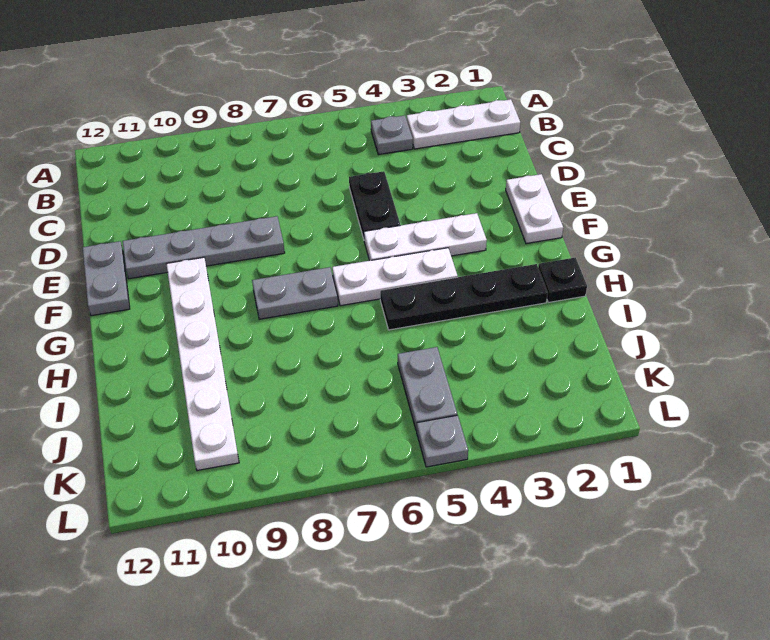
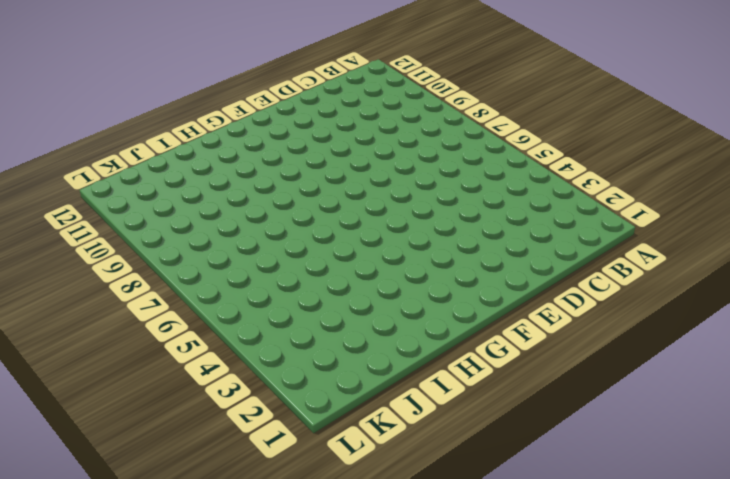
none -> white 1x3 plate [407,99,520,149]
none -> grey 1x1 plate [371,115,413,155]
none -> black 1x2 plate [349,171,400,239]

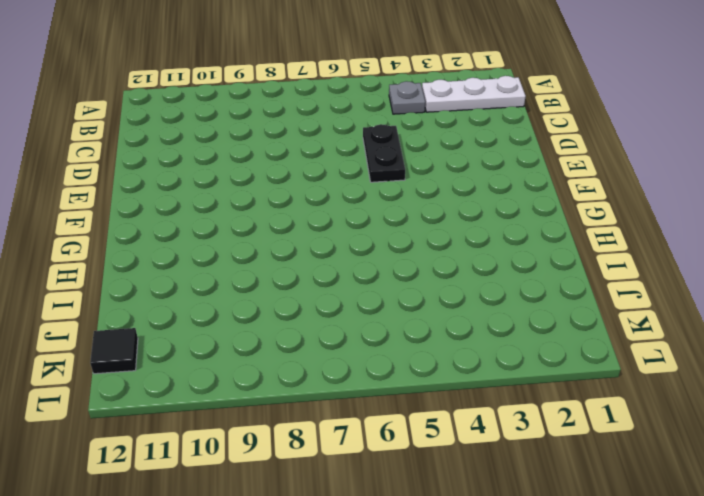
black 1x1 tile [90,328,138,374] -> none
none -> white 1x2 plate [506,174,563,244]
none -> grey 1x4 plate [123,216,285,279]
none -> grey 1x2 plate [83,241,130,316]

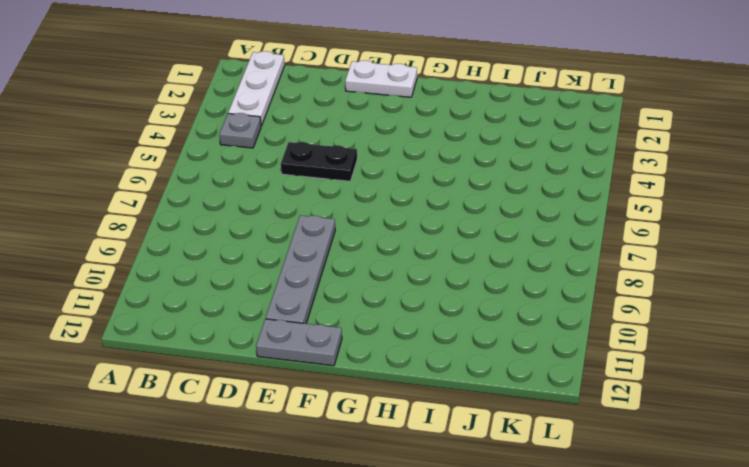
none -> white 1x3 plate [364,213,487,261]
none -> white 1x6 plate [166,257,239,471]
none -> white 1x3 plate [332,248,458,306]

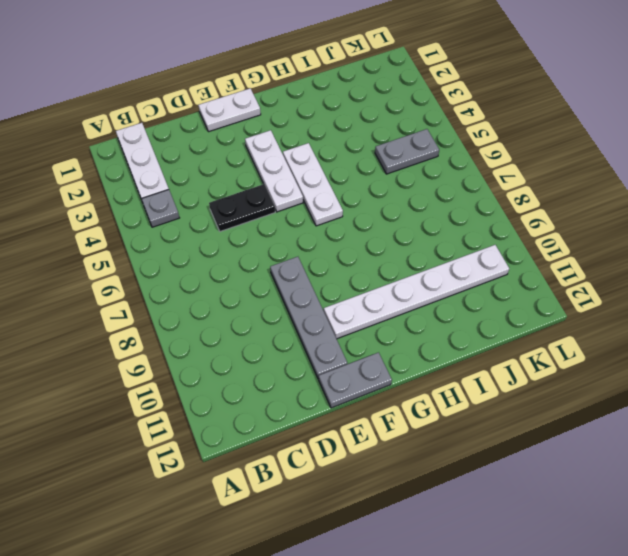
none -> grey 1x2 plate [252,267,338,319]
none -> black 1x1 plate [538,258,587,302]
none -> black 1x4 plate [380,264,548,330]

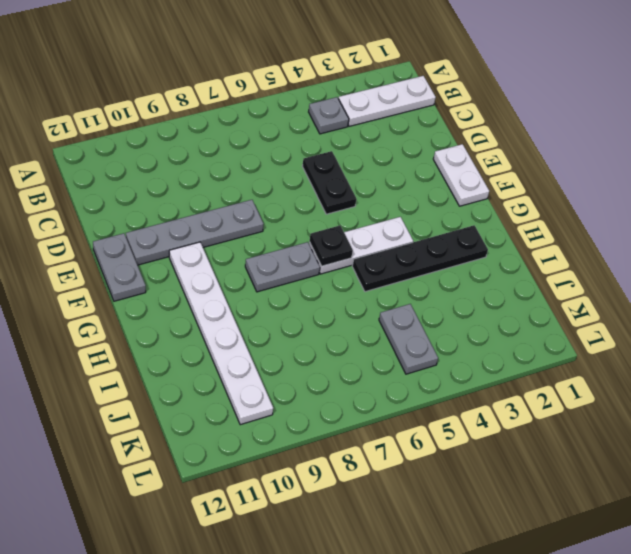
black 1x1 plate [310,226,353,266] -> black 1x1 plate moved to [538,258,587,302]
none -> white 1x3 plate [364,213,487,261]
none -> grey 1x1 plate [417,415,468,467]

